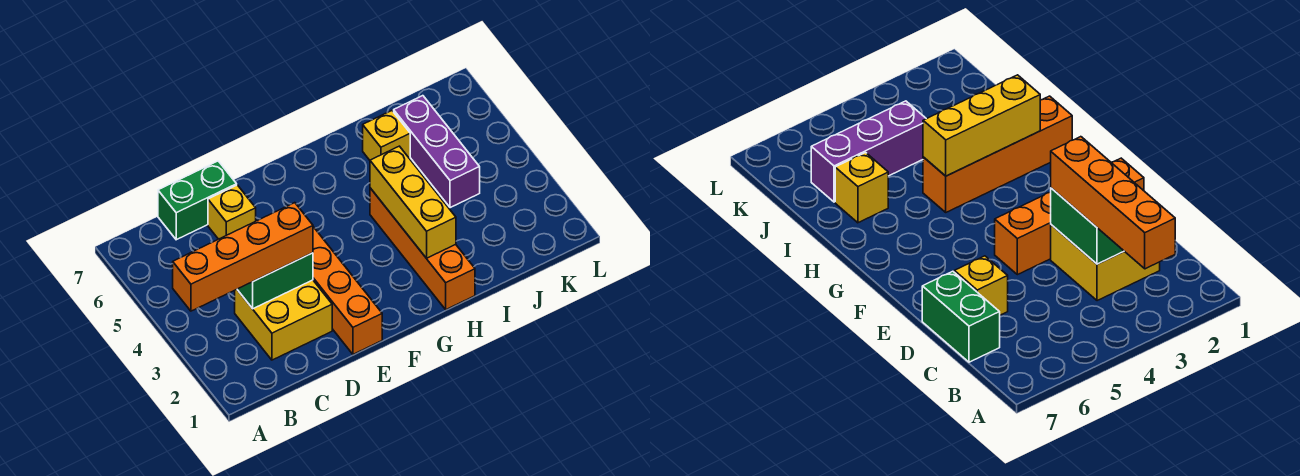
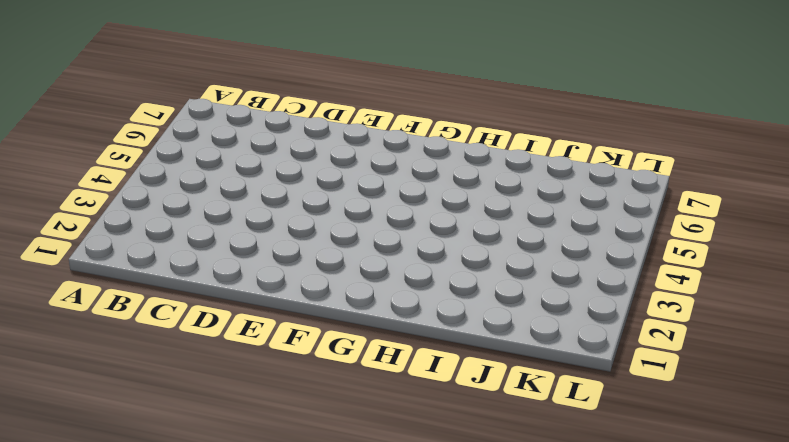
none -> yellow 2x2 brick [235,280,332,360]
none -> green 1x2 brick [158,161,237,240]

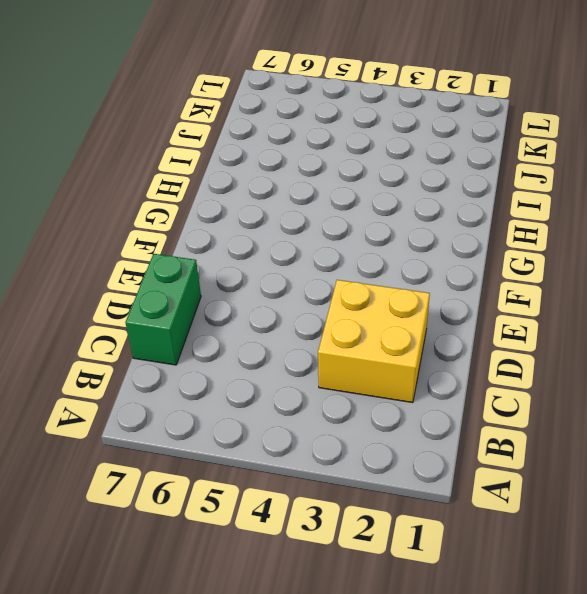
none -> yellow 1x1 brick [208,185,256,239]
none -> orange 1x4 brick [313,227,382,354]

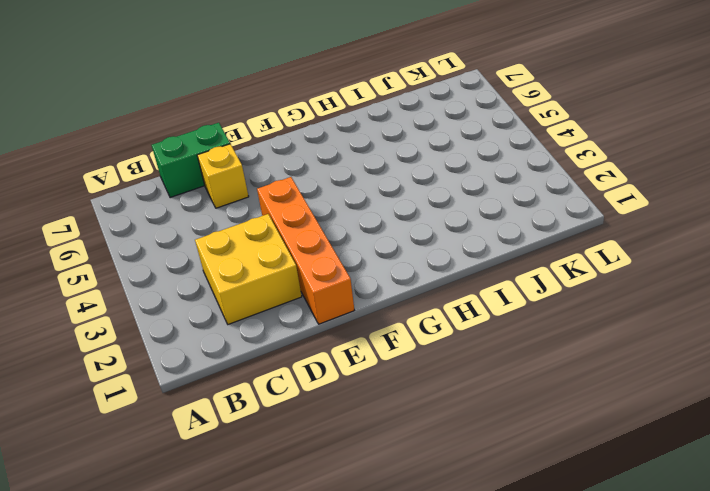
none -> orange 1x4 brick [370,188,475,310]
none -> yellow 1x1 brick [363,111,410,160]

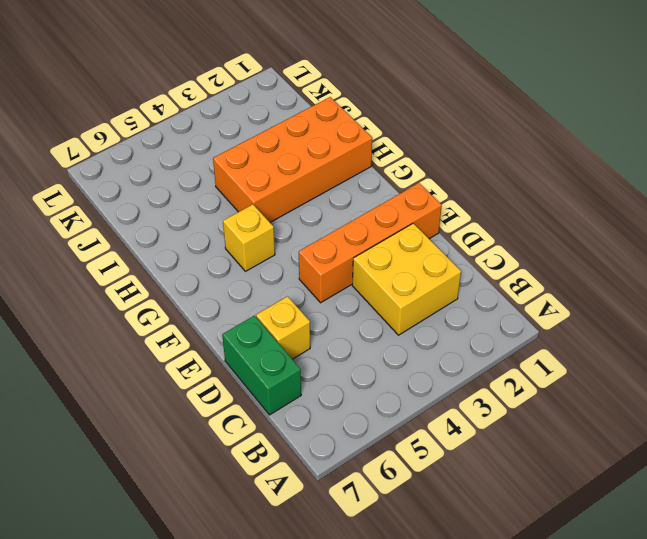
yellow 1x1 brick [223,204,275,271] -> yellow 1x1 brick moved to [363,111,410,160]
orange 2x4 brick [213,97,372,222] -> orange 1x4 brick [370,188,475,310]
none -> purple 1x3 brick [394,96,480,208]
none -> green 1x2 brick [237,253,313,309]

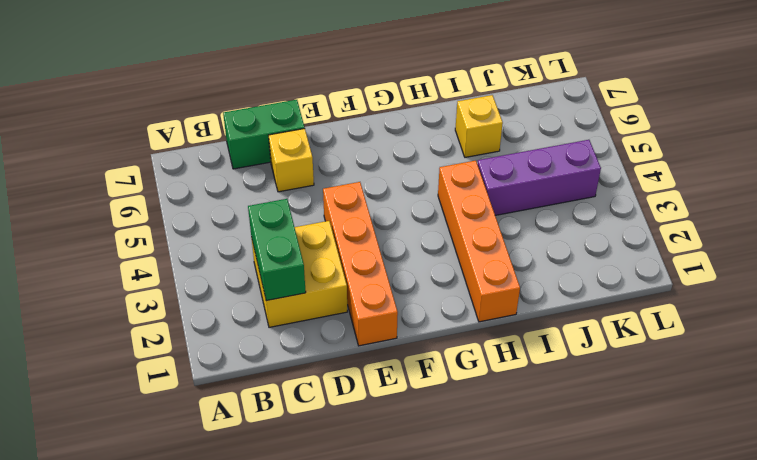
green 1x2 brick [248,199,306,301] -> green 1x2 brick turned to [237,253,313,309]
purple 1x3 brick [477,140,601,215] -> purple 1x3 brick turned to [394,96,480,208]
none -> yellow 1x3 brick [370,146,456,258]
none -> orange 1x4 brick [173,203,313,311]

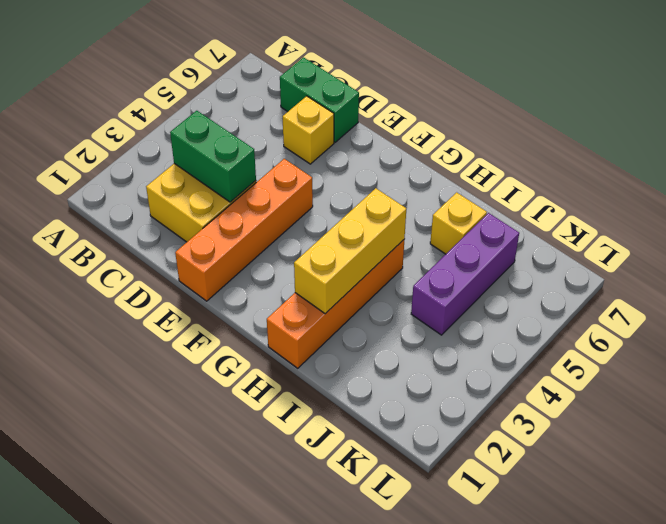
none -> orange 1x4 brick [173,203,313,311]

